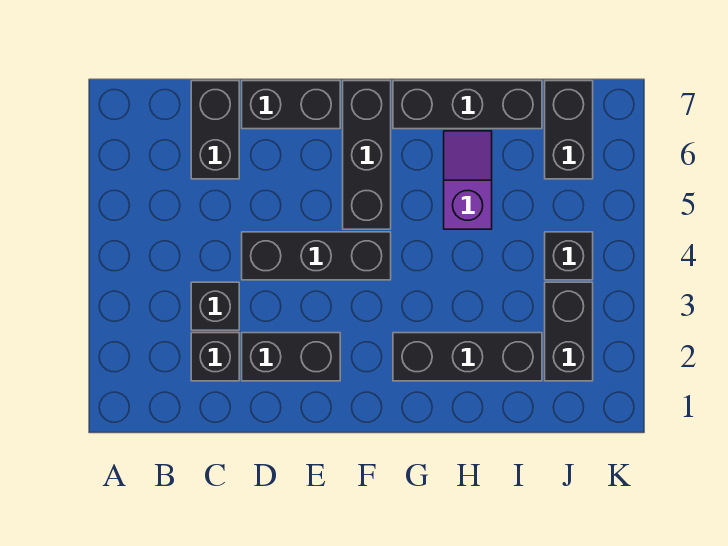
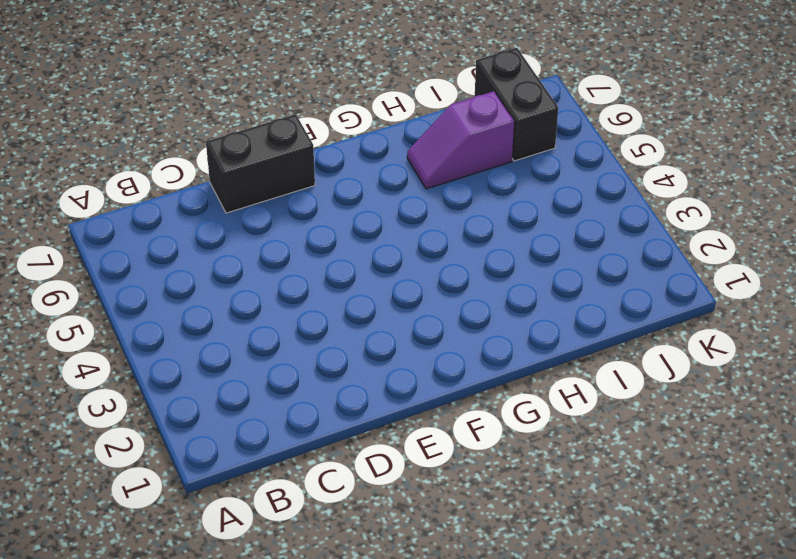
purple 1x2 slope [407,91,514,189] -> purple 1x2 slope turned to [444,131,492,229]
none -> black 1x1 brick [191,333,239,381]
none -> black 1x1 brick [191,282,239,330]
none -> black 1x2 brick [191,81,239,179]

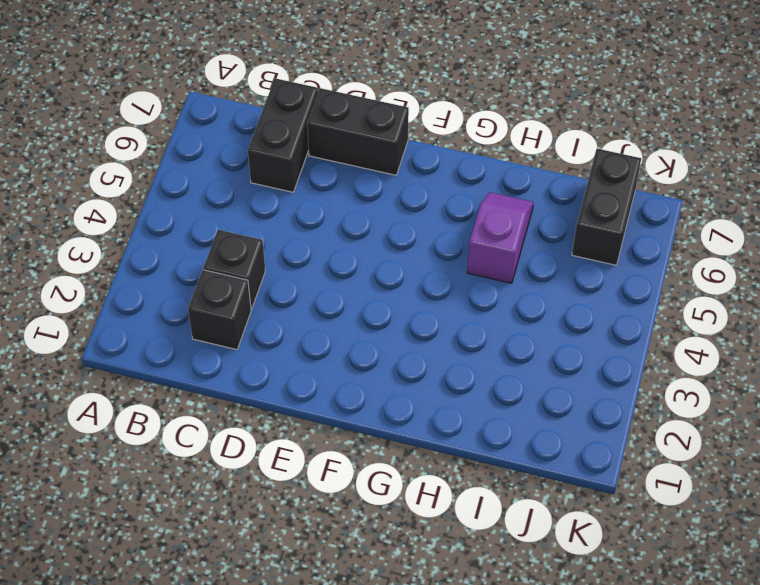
none -> black 1x2 brick [242,333,340,381]
none -> black 1x3 brick [242,232,391,280]
none -> black 1x3 brick [343,81,391,229]

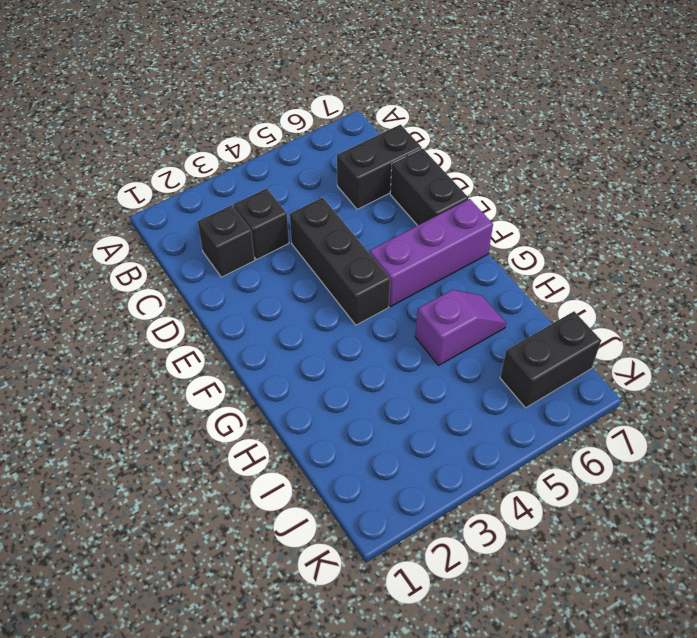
purple 1x3 brick [369,199,493,307] -> black 1x3 brick [343,81,391,229]
none -> black 1x2 brick [242,333,340,381]
none -> black 1x3 brick [393,333,542,381]
none -> black 1x3 brick [393,81,542,129]

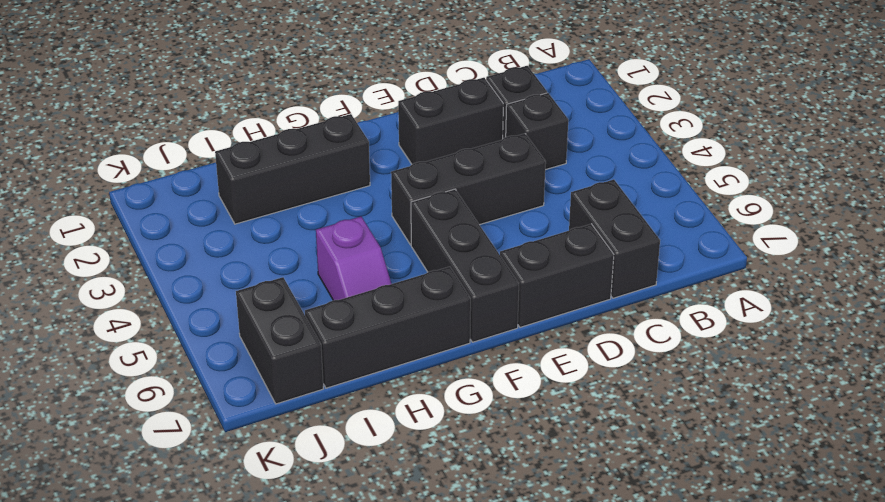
none -> black 1x2 brick [545,282,593,381]
none -> black 1x1 brick [545,232,593,280]

